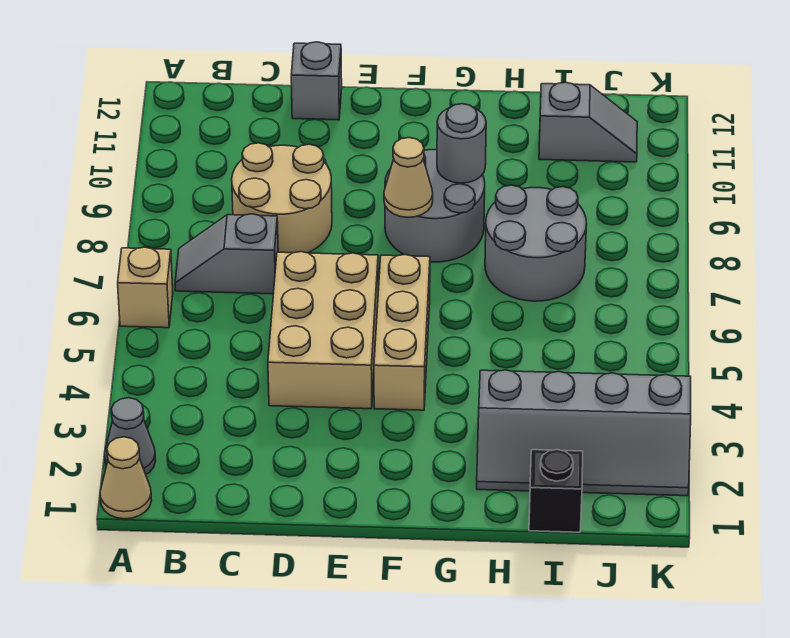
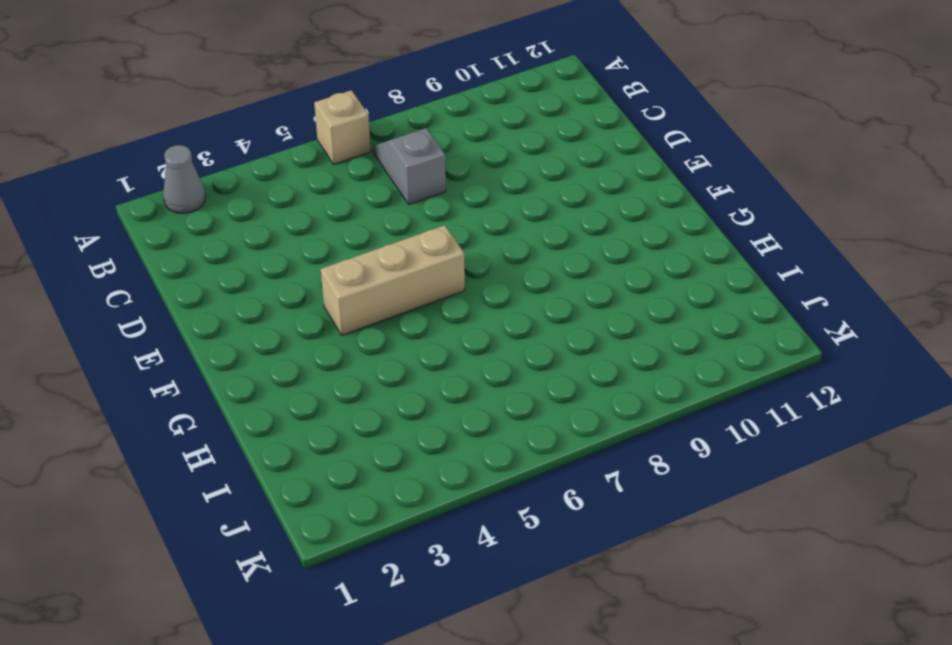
none -> tan 1x1 cone [100,437,152,519]
none -> tan 2x2 round brick [232,143,332,253]
none -> tan 2x3 brick [268,252,378,409]

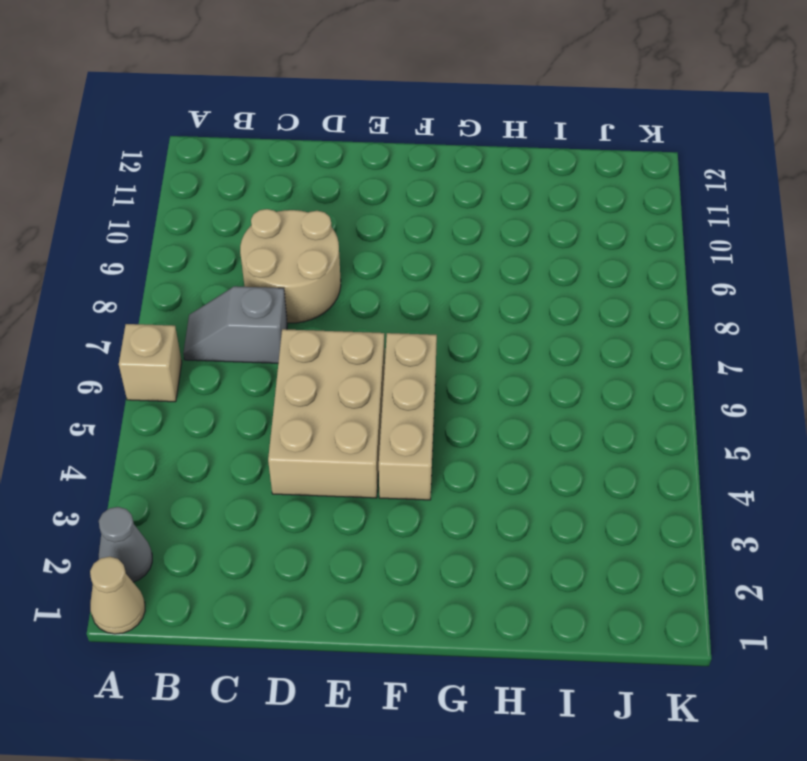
none -> grey 1x1 brick [291,42,342,120]
none -> grey 2x2 round brick [385,150,485,262]
none -> grey 2x4 slope [477,370,691,496]

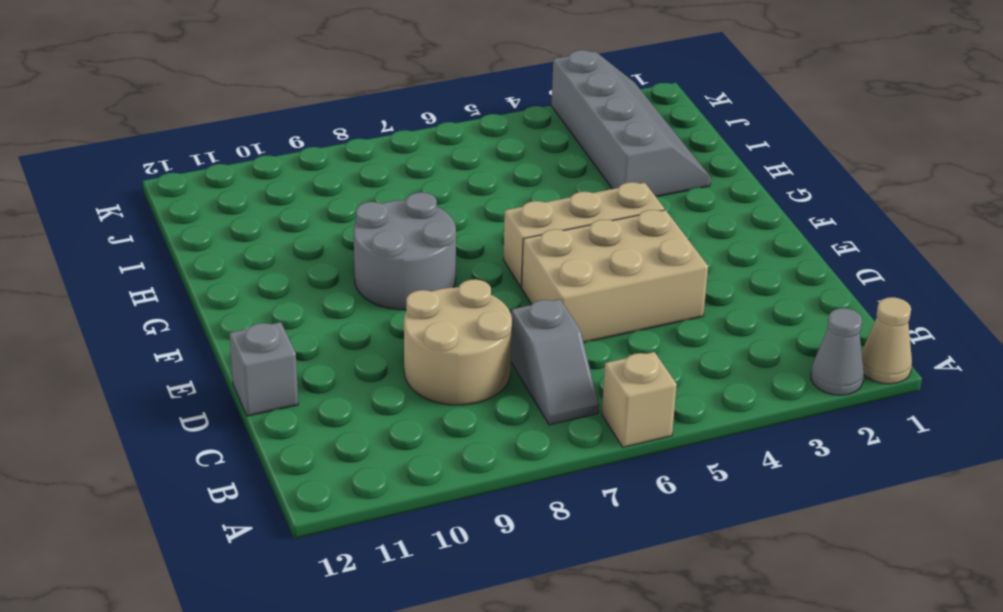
none -> grey 2x2 round brick [485,185,587,301]
none -> black 1x1 brick [529,450,583,532]
none -> grey 1x2 slope [539,82,637,162]

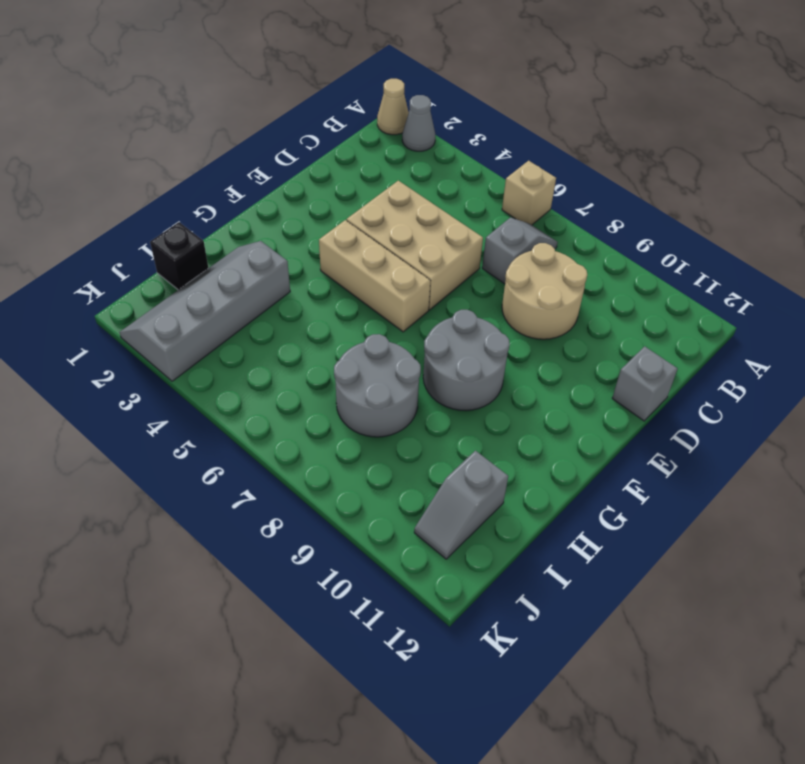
none -> tan 1x1 cone [384,138,433,217]
none -> grey 1x1 round brick [437,104,486,183]

